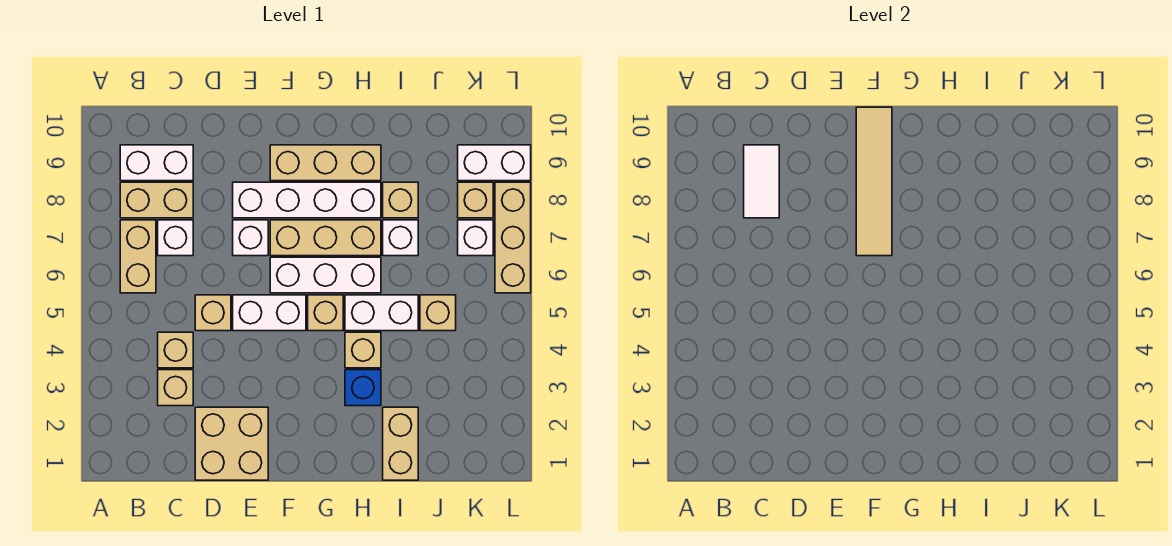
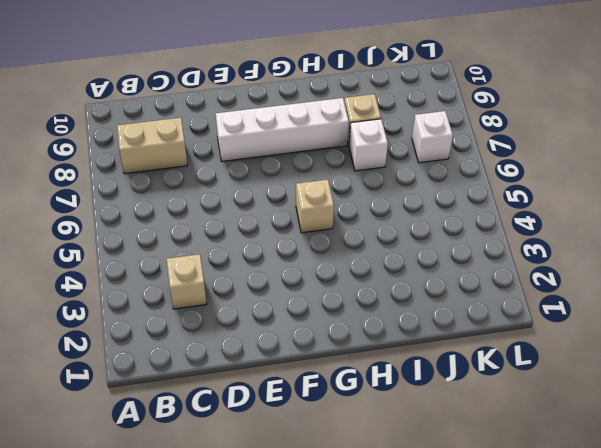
none -> tan 1x2 brick [120,220,156,293]
none -> white 1x2 brick [120,145,193,181]
none -> tan 1x1 brick [158,332,193,368]

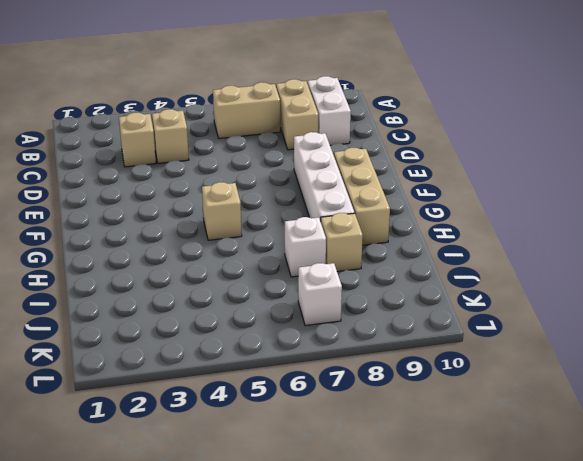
none -> white 1x1 brick [158,220,193,256]
none -> tan 2x2 brick [195,407,268,480]
none -> tan 1x1 brick [195,295,231,331]

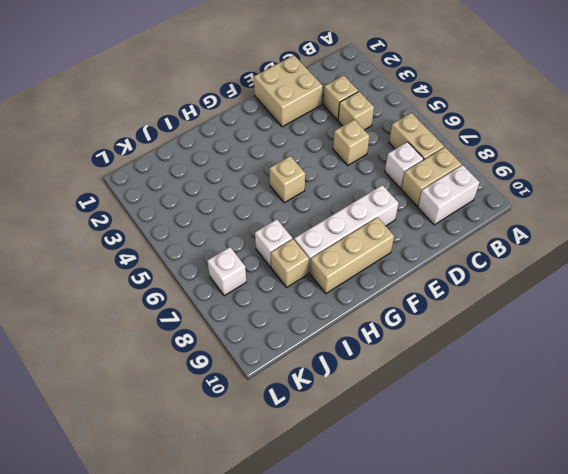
none -> white 1x2 brick [233,295,306,331]
none -> white 1x1 brick [233,220,268,256]
none -> white 1x3 brick [270,257,381,293]

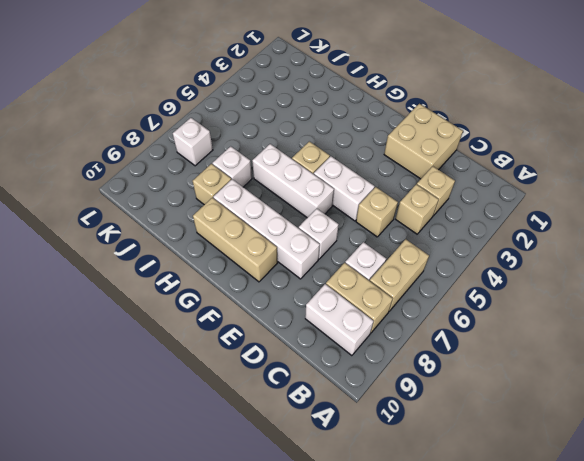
none -> tan 1x3 brick [270,220,381,256]
none -> blue 1x1 brick [345,370,381,406]
none -> tan 1x1 brick [345,332,381,368]

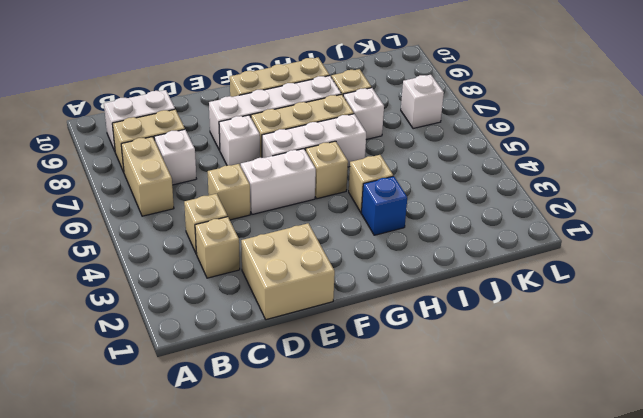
none -> white 1x2 brick [345,295,418,331]
none -> tan 1x2 brick [383,407,418,480]
none -> tan 1x1 brick [420,295,456,331]

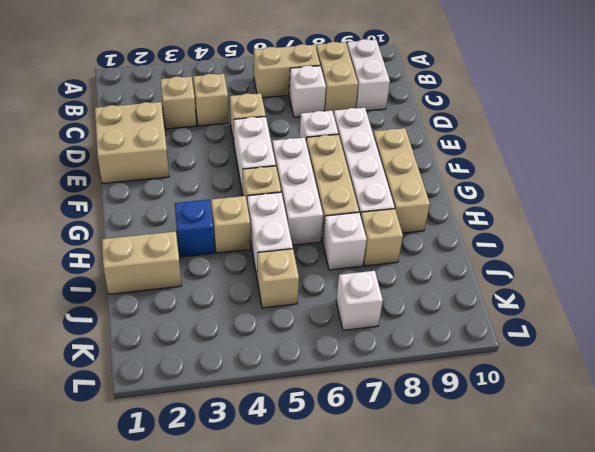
none -> tan 1x1 brick [458,182,493,218]
none -> white 1x2 brick [458,145,531,181]
none -> tan 1x3 brick [495,182,531,293]

